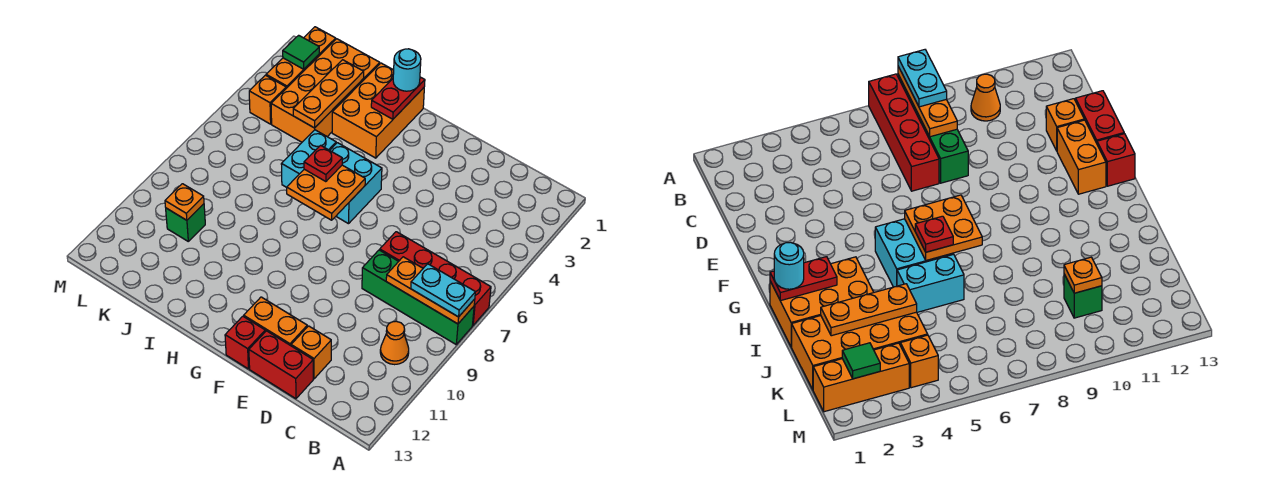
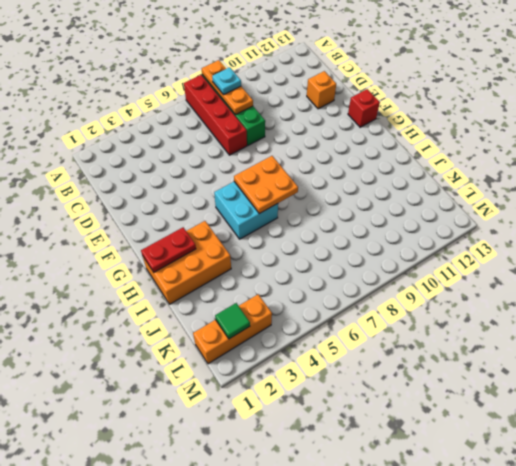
cyan 1x1 plate [212,67,241,95] -> cyan 1x2 plate [411,264,475,317]
none -> orange 1x1 cone [380,321,409,365]
none -> red 1x2 brick [249,331,313,399]
none -> orange 1x2 brick [244,297,307,346]

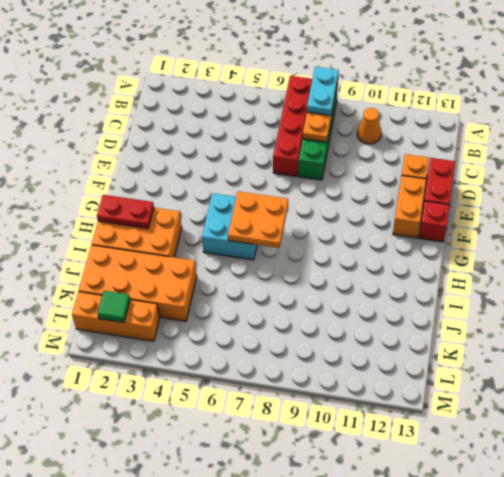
none -> cyan 1x2 brick [281,130,336,187]
none -> green 1x1 brick [166,204,205,241]
none -> orange 1x1 brick [249,75,286,124]

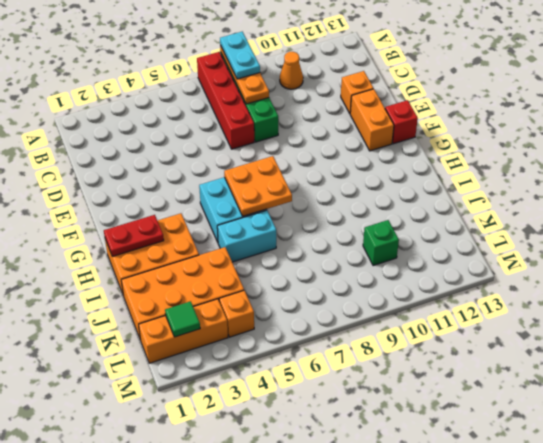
none -> red 1x2 brick [249,331,313,399]
none -> orange 1x3 plate [293,60,364,128]
none -> orange 1x1 plate [165,184,204,220]

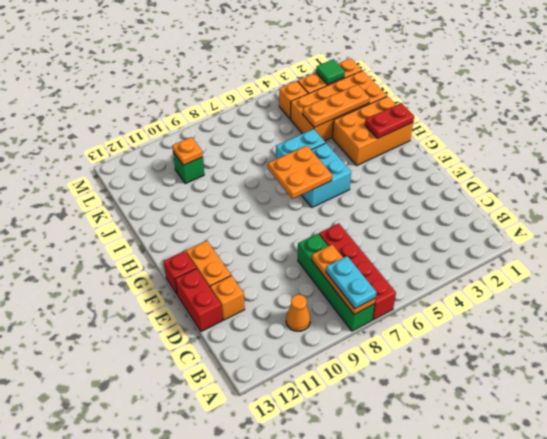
none -> cyan 1x1 round brick [393,49,421,91]
none -> red 1x1 plate [304,145,342,182]

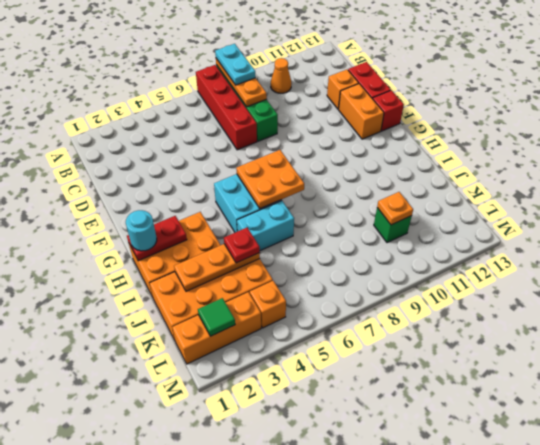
red 1x1 plate [224,228,260,263] -> red 1x1 plate moved to [304,145,342,182]

